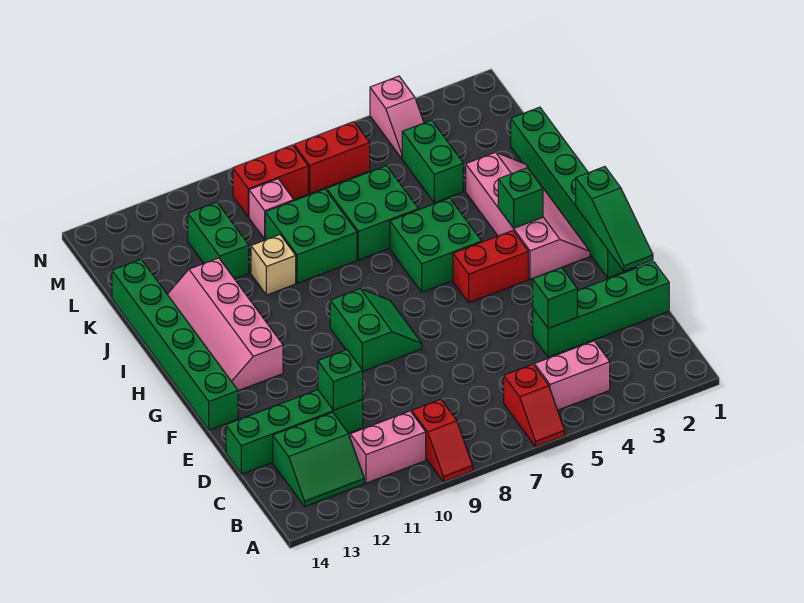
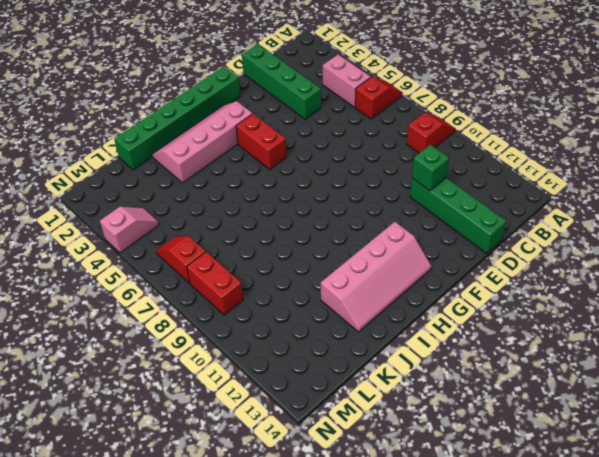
red 1x2 slope [156,236,205,283] -> red 1x2 brick [294,122,370,194]
none -> pink 1x2 brick [350,411,426,483]
none -> green 2x2 slope [273,412,364,506]
none -> green 2x2 slope [330,289,422,371]

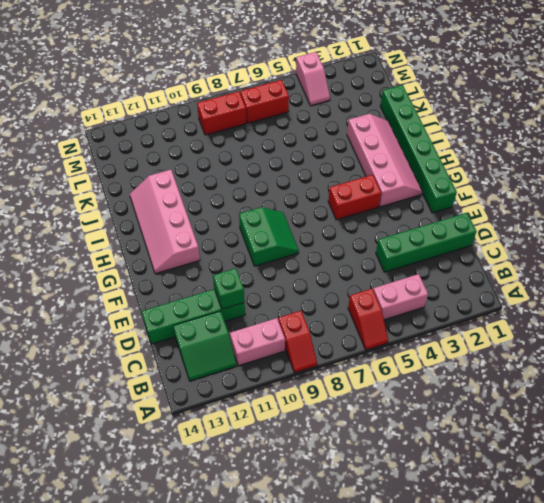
none -> green 1x6 brick [112,259,238,430]
none -> green 2x2 brick [390,198,482,292]
none -> green 2x2 brick [327,166,418,260]

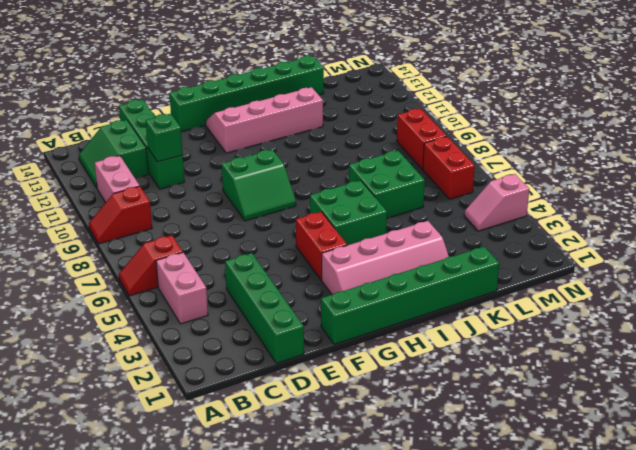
none -> green 2x2 brick [265,189,357,283]
none -> tan 1x1 brick [251,235,296,295]
none -> green 1x2 brick [402,120,463,203]

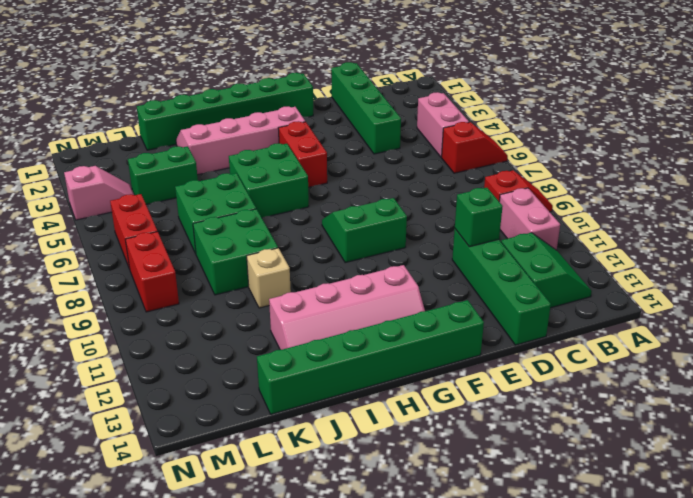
none -> green 1x2 brick [188,202,249,279]
none -> pink 1x1 brick [249,179,294,239]
none -> green 1x1 brick [533,268,577,328]

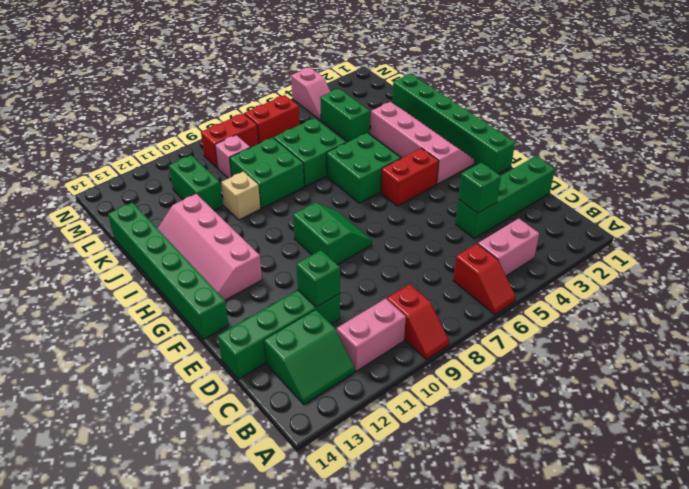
none -> green 1x3 slope [576,167,653,271]
none -> green 1x1 brick [498,168,543,228]

